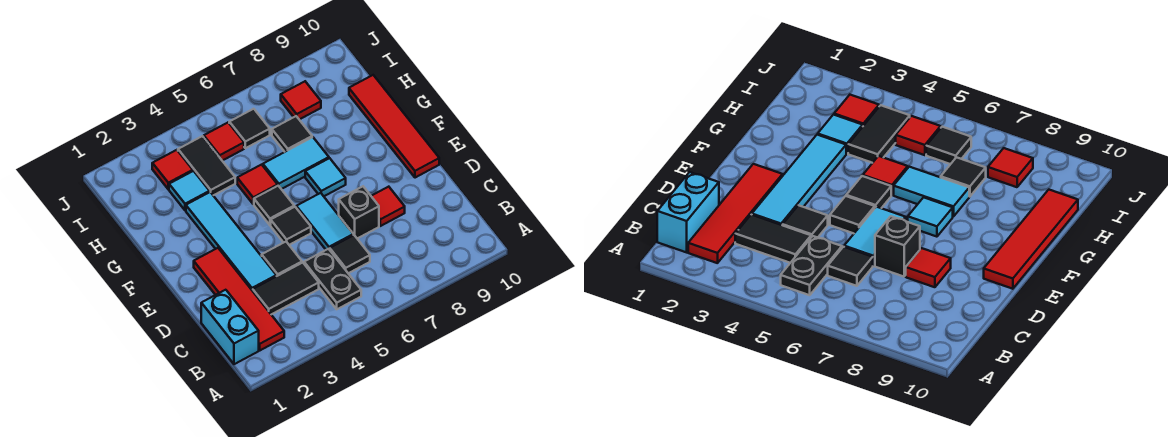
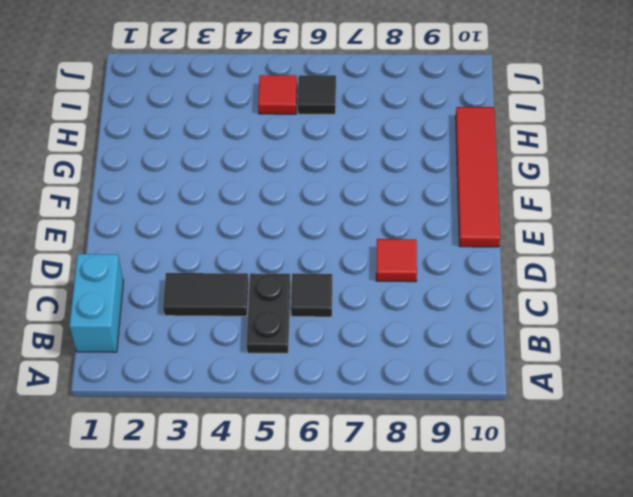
none -> red 1x4 tile [194,248,284,350]
none -> cyan 1x4 tile [186,192,276,291]
none -> black 1x1 tile [262,242,302,276]

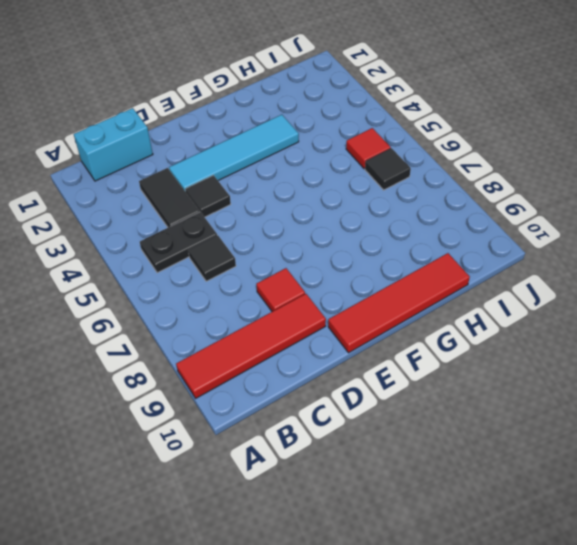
red 1x4 tile [176,294,326,398] -> red 1x4 tile moved to [194,248,284,350]
none -> cyan 1x2 tile [296,193,353,250]
none -> black 1x1 brick [339,186,379,239]
none -> black 1x1 tile [271,207,311,245]

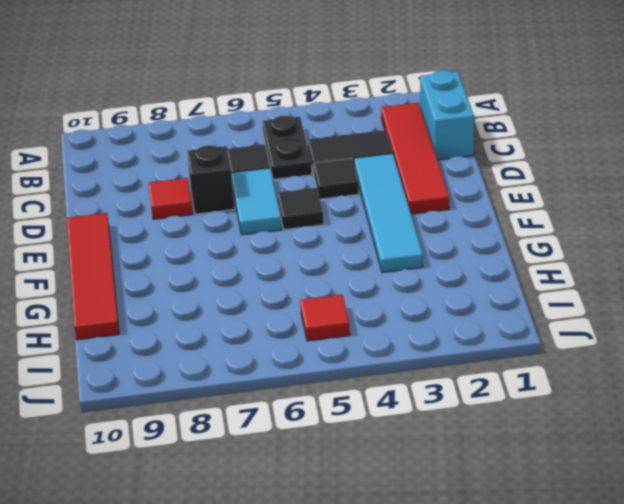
none -> black 1x1 tile [254,186,294,225]
none -> cyan 1x1 tile [305,158,346,196]
none -> red 1x1 tile [237,165,278,204]

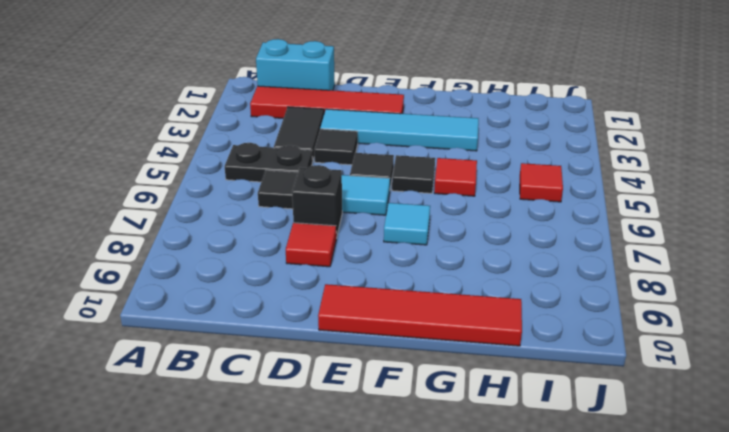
none -> cyan 1x2 tile [263,137,329,189]
none -> cyan 1x1 tile [169,171,210,210]
none -> black 1x2 tile [178,136,235,195]

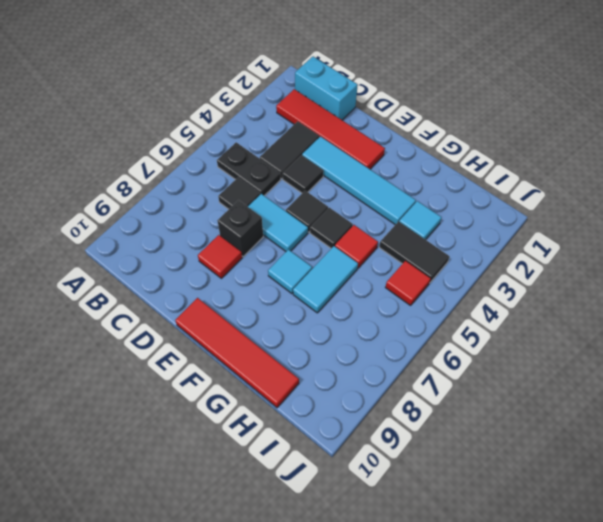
none -> black 1x1 tile [272,116,312,152]
none -> red 1x1 tile [152,150,193,189]
none -> black 1x1 tile [229,109,270,148]

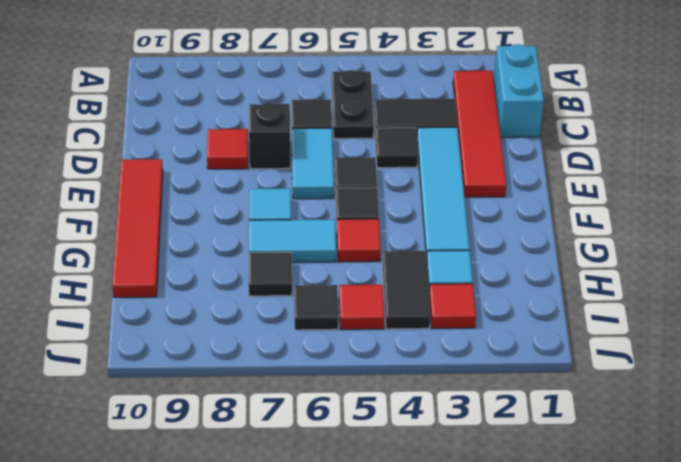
none -> red 1x1 tile [281,81,321,120]

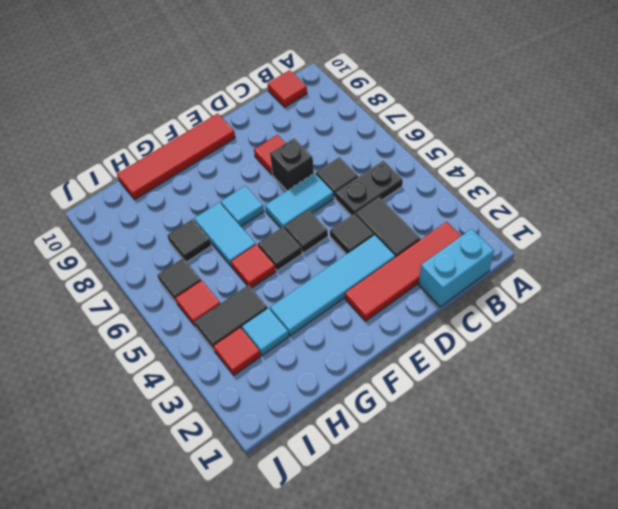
red 1x1 tile [267,70,307,107] -> red 1x1 tile moved to [281,81,321,120]

